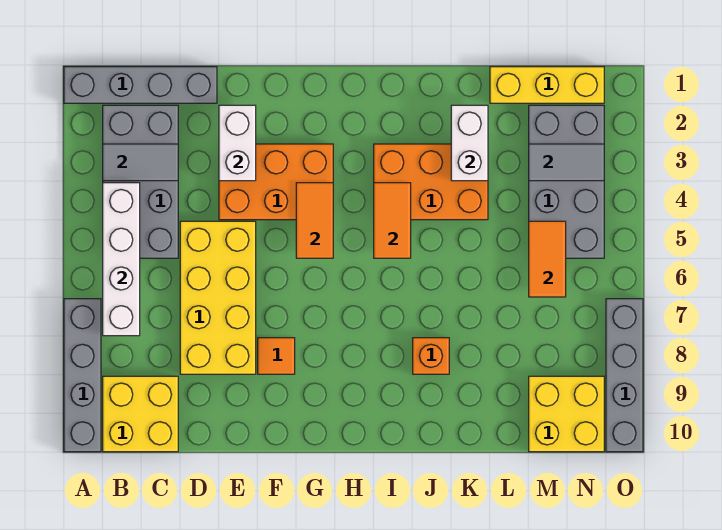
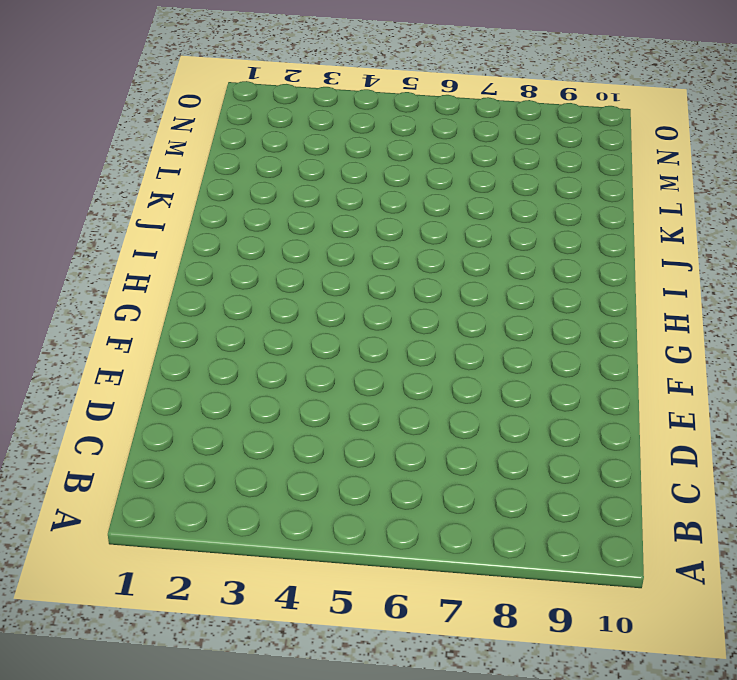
none -> grey 1x4 brick [64,67,217,103]
none -> grey 1x4 brick [64,299,101,452]
none -> grey 2x4 brick [103,105,178,258]

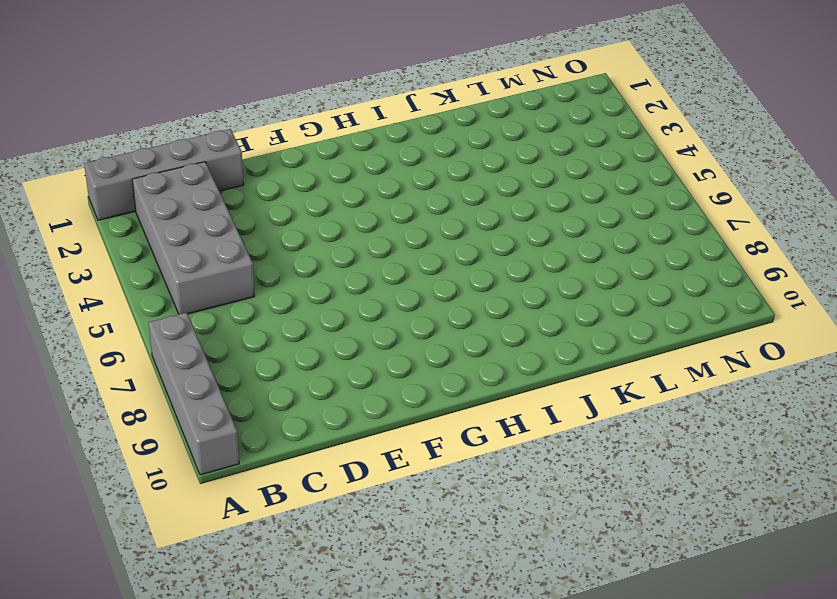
none -> yellow 2x2 brick [103,376,178,452]
none -> yellow 2x4 brick [180,221,256,374]
none -> orange 2x3 brick [219,144,333,220]

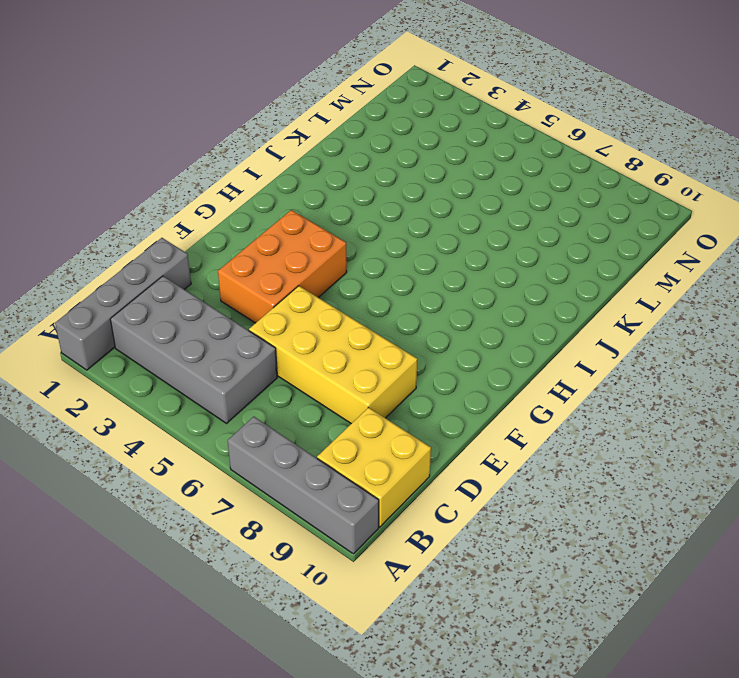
none -> orange 1x1 tile [258,338,295,374]
none -> orange 2x3 brick [374,144,488,220]
none -> orange 1x1 brick [413,338,449,374]

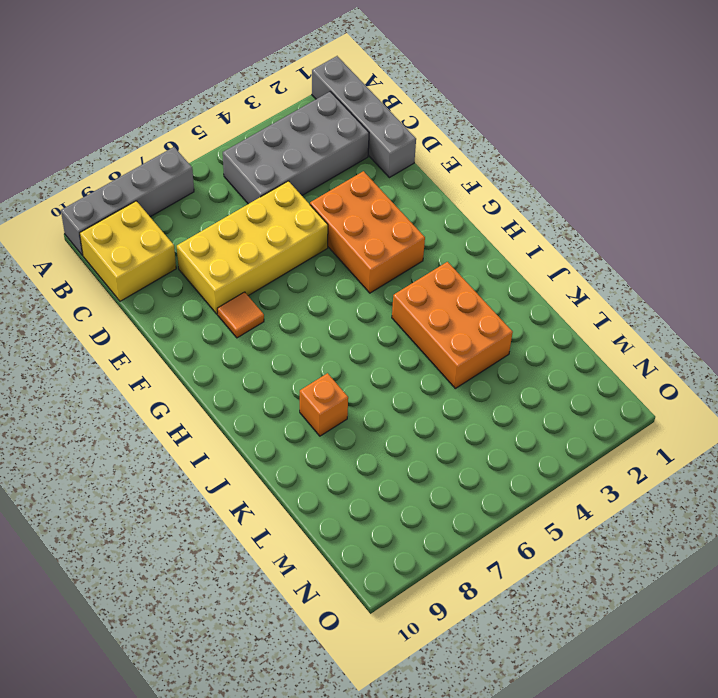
none -> yellow 1x3 brick [490,67,604,103]
none -> grey 2x4 brick [529,105,604,258]
none -> yellow 2x2 brick [529,376,604,452]

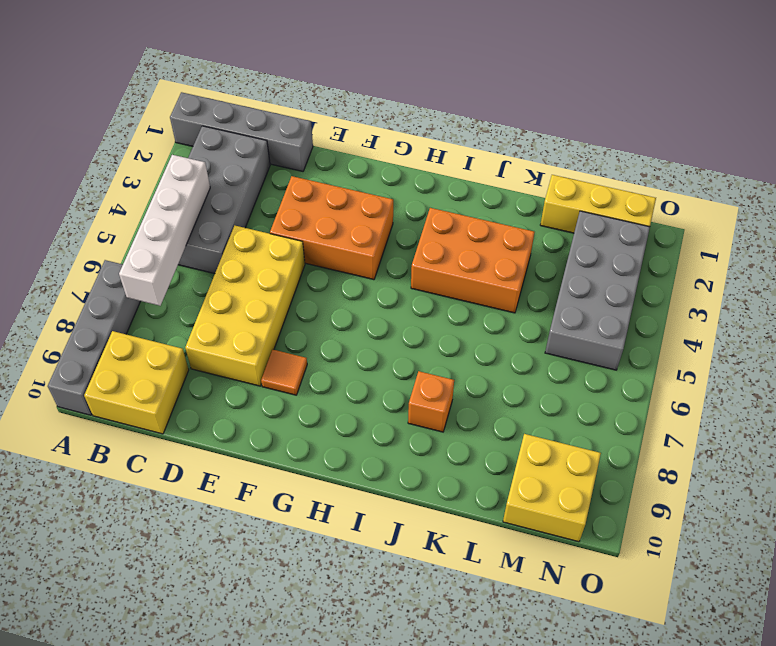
none -> grey 1x4 brick [606,299,643,452]
none -> grey 1x2 tile [103,144,178,181]
none -> white 1x2 brick [219,105,256,181]

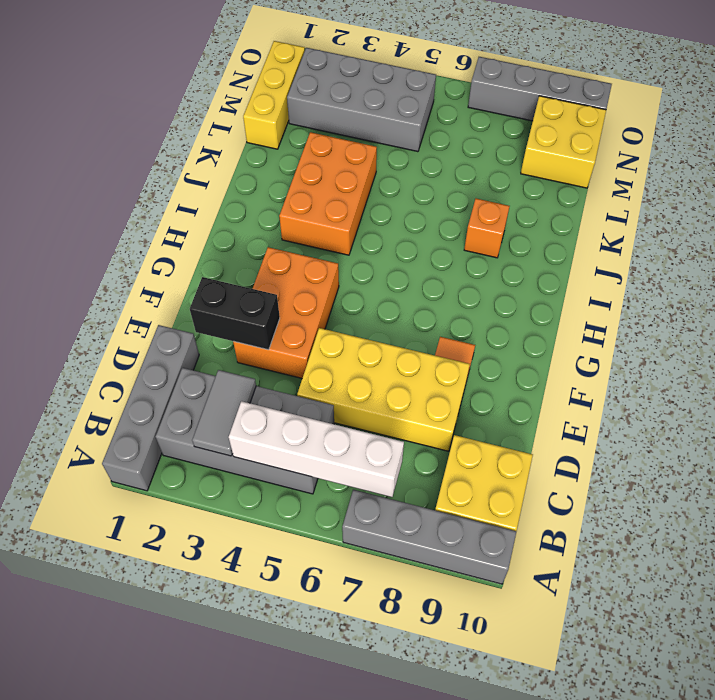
black 1x2 brick [190,277,280,350] -> white 1x2 brick [219,105,256,181]
none -> orange 1x2 tile [296,183,333,258]
none -> orange 1x2 tile [374,183,411,258]
none -> white 1x2 brick [451,105,488,181]

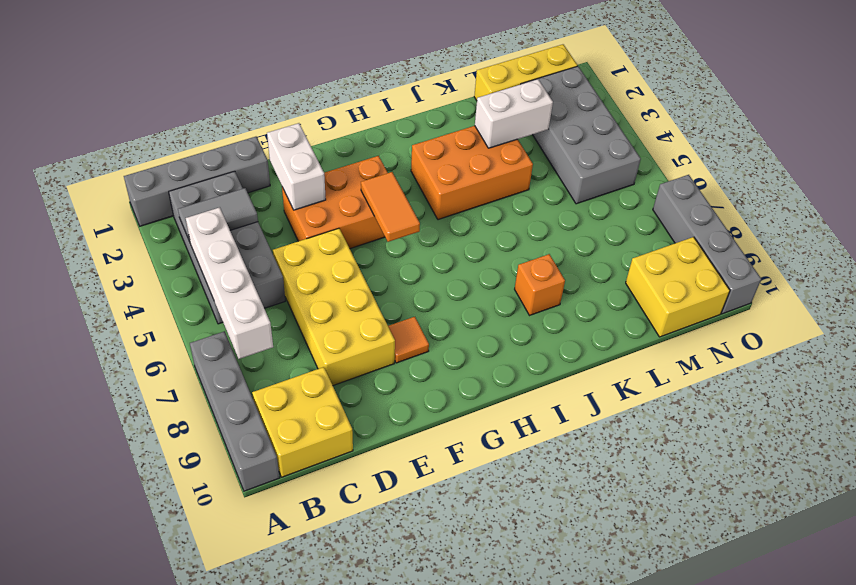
white 1x2 brick [475,79,553,148] -> white 1x2 brick turned to [451,105,488,181]
none -> orange 1x2 tile [374,183,411,258]
none -> grey 1x2 tile [529,144,604,181]
none -> orange 1x2 tile [529,221,566,297]

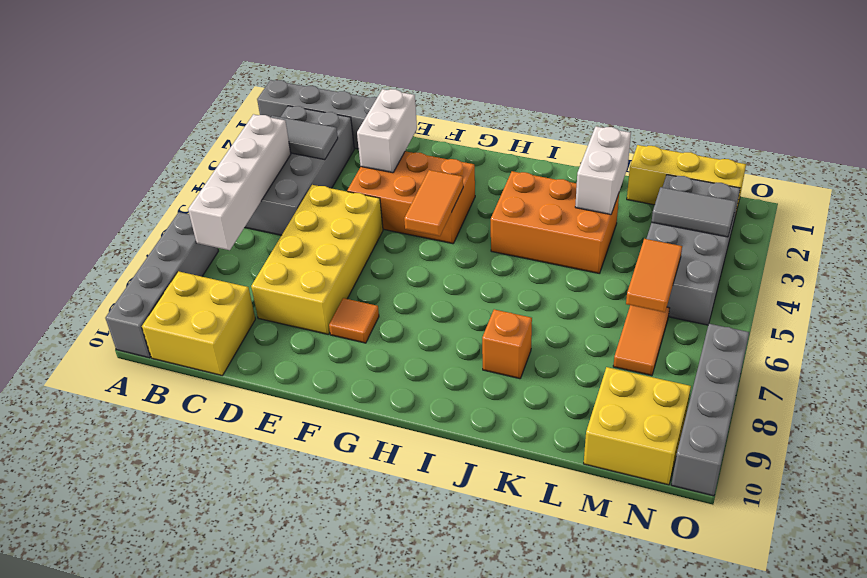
orange 1x2 tile [613,305,670,376] -> orange 1x2 tile moved to [374,183,411,258]

